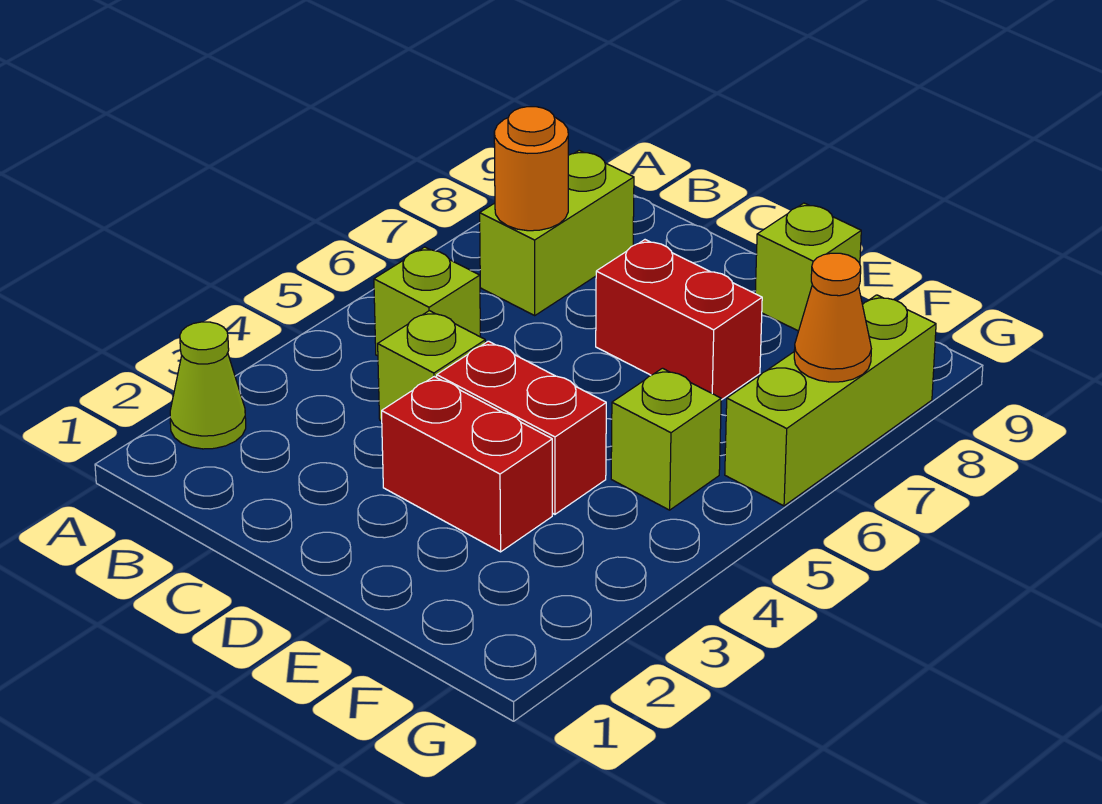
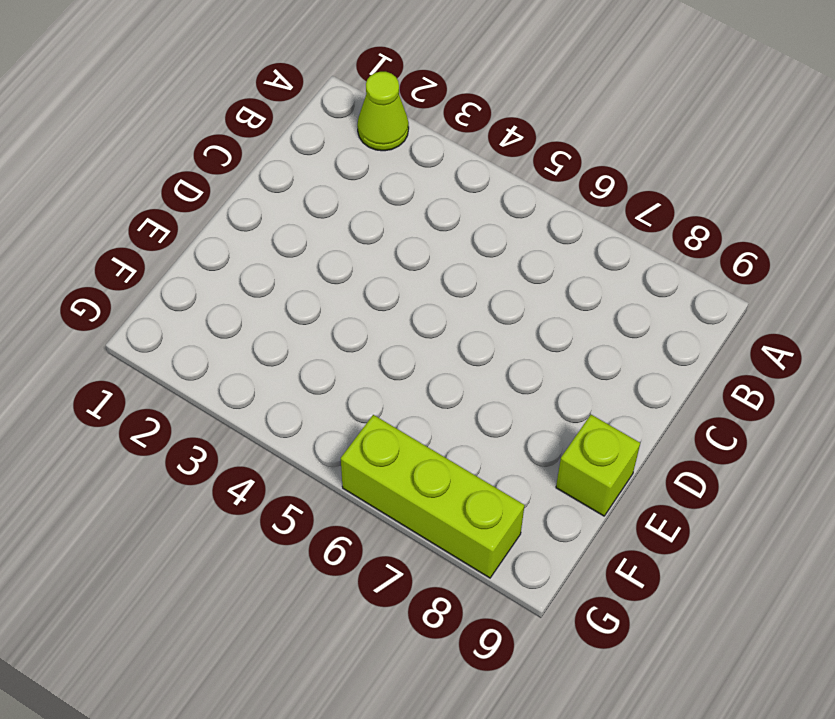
none -> lime 1x1 brick [374,247,480,356]
none -> lime 1x2 brick [480,150,634,315]
none -> lime 1x1 brick [378,311,485,421]

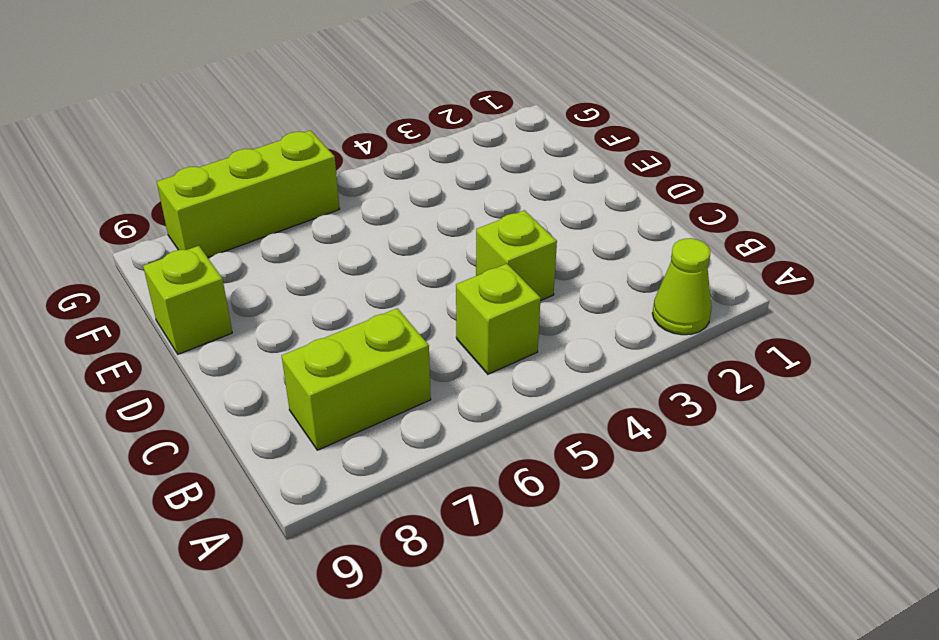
none -> red 1x2 brick [382,377,552,552]
none -> red 1x2 brick [437,341,606,514]
none -> red 1x2 brick [596,240,762,400]

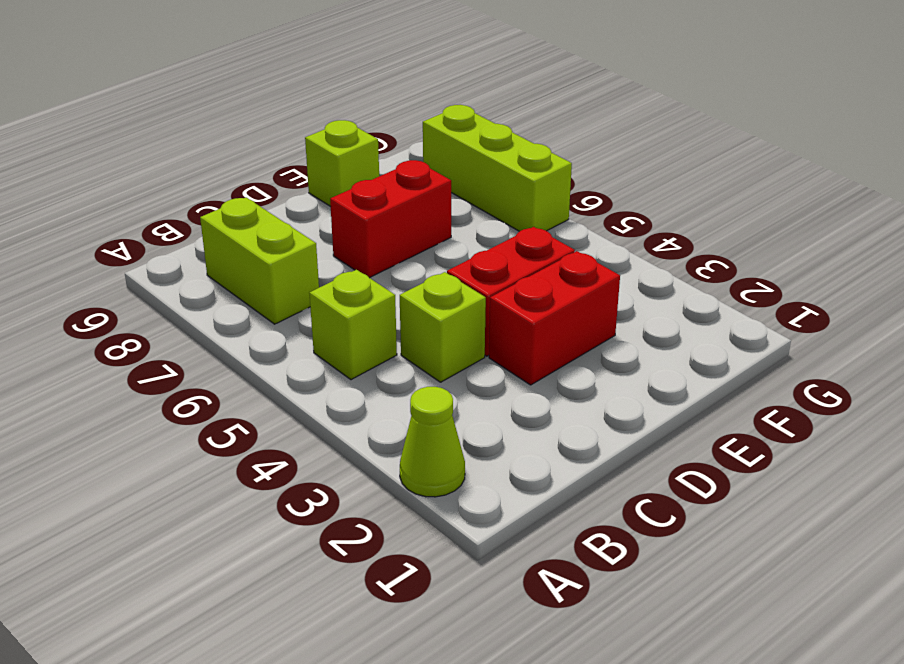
none -> lime 1x1 brick [611,368,721,510]
none -> orange 1x1 round brick [494,107,568,231]
none -> orange 1x1 cone [794,253,871,382]

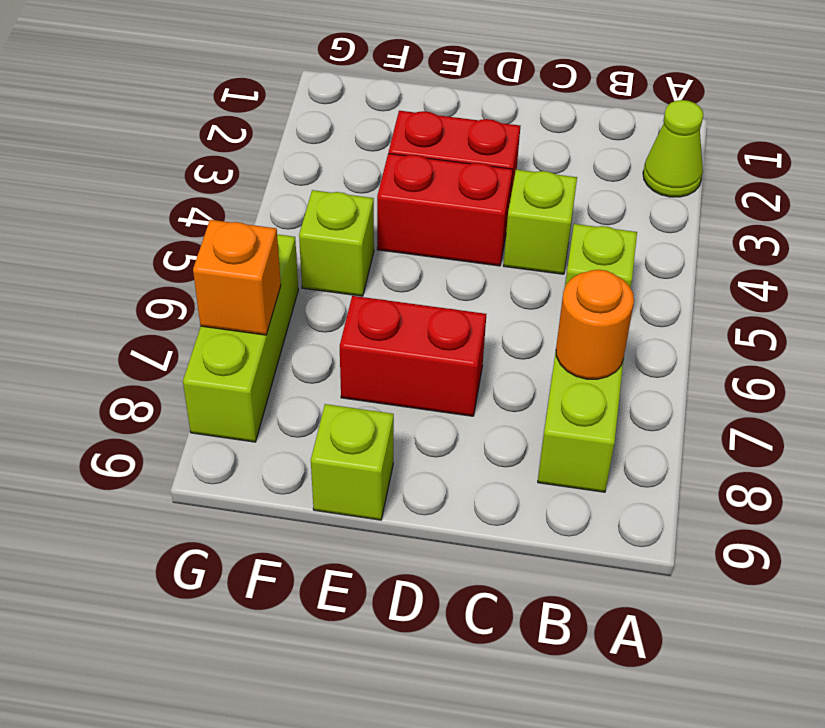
orange 1x1 brick [193,220,281,335] -> orange 1x1 cone [794,253,871,382]

